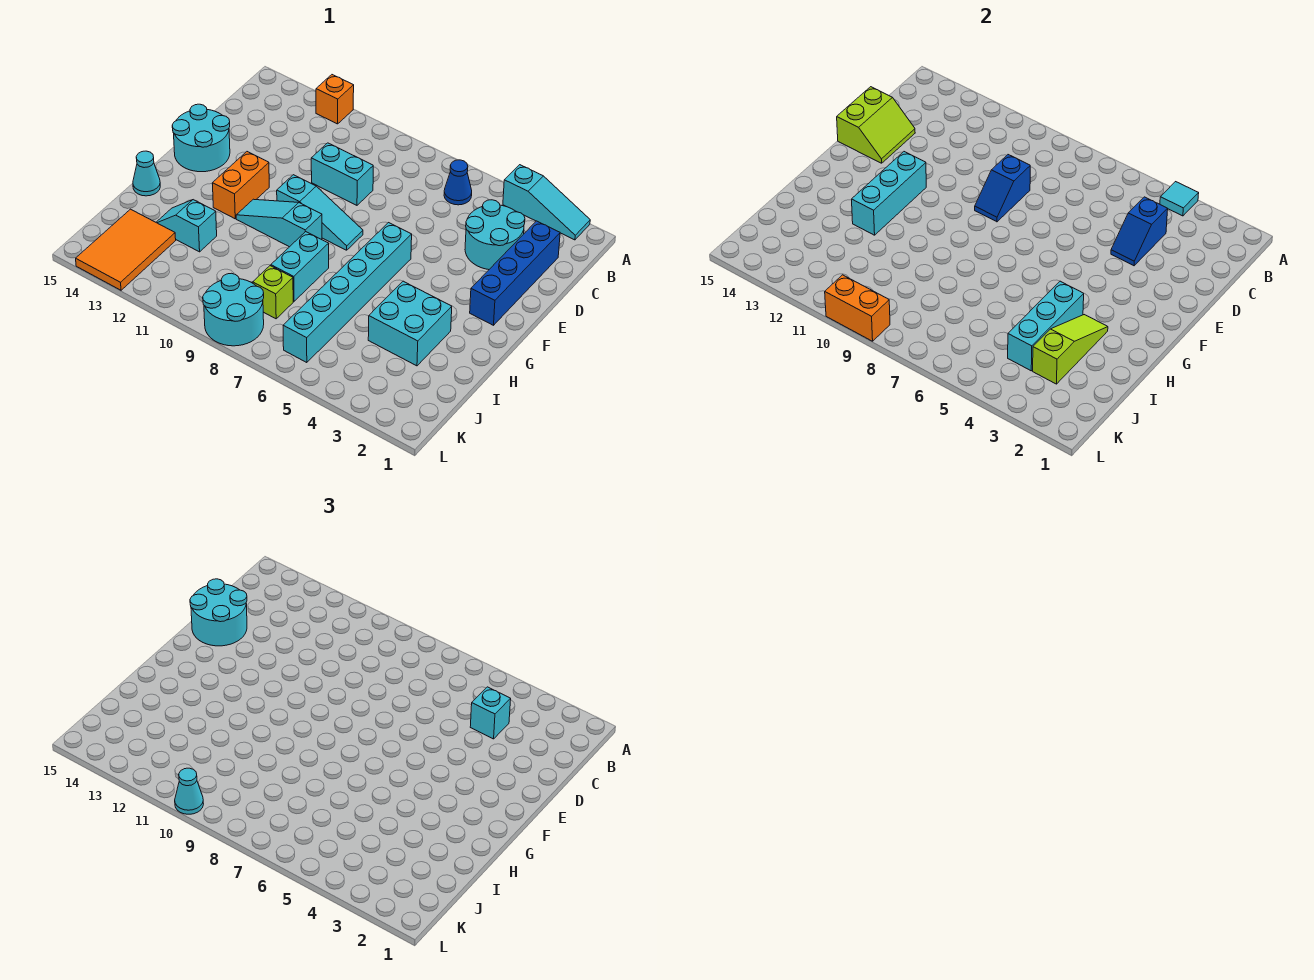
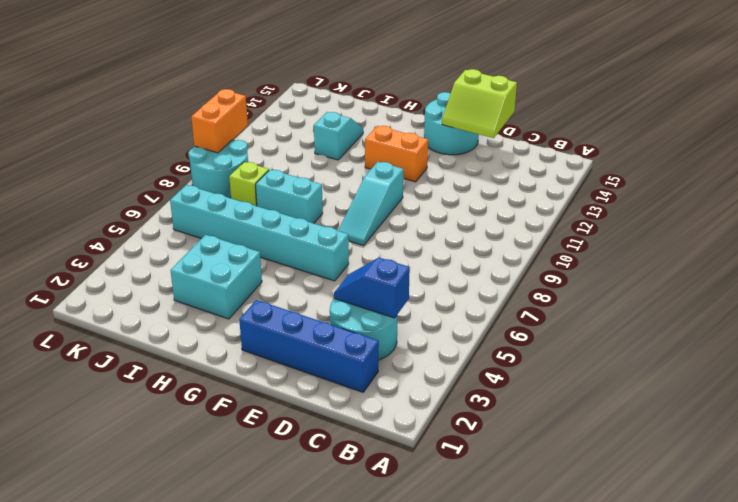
none -> cyan 1x3 slope [503,165,590,240]
none -> orange 1x1 brick [316,75,354,124]
none -> blue 1x1 cone [444,160,472,205]

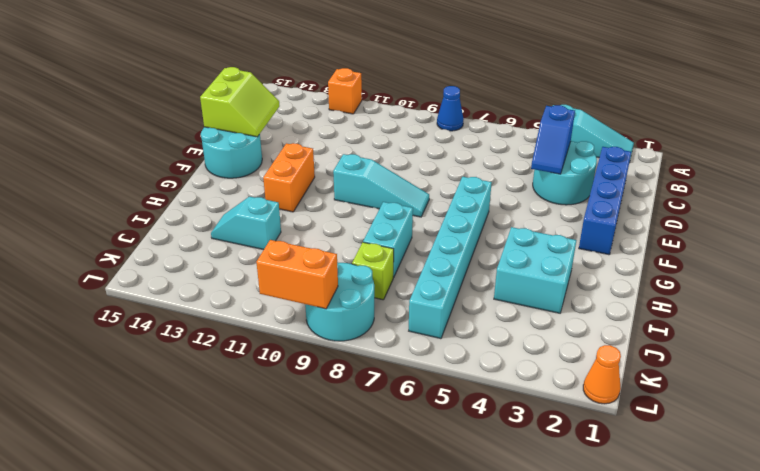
blue 1x1 cone [437,86,463,131] -> blue 1x1 cone moved to [444,160,472,205]
orange 1x1 cone [583,345,621,404] -> none
none -> cyan 1x2 brick [311,143,373,205]
none -> cyan 1x3 slope [236,199,322,247]
none -> cyan 1x1 cone [133,151,160,196]

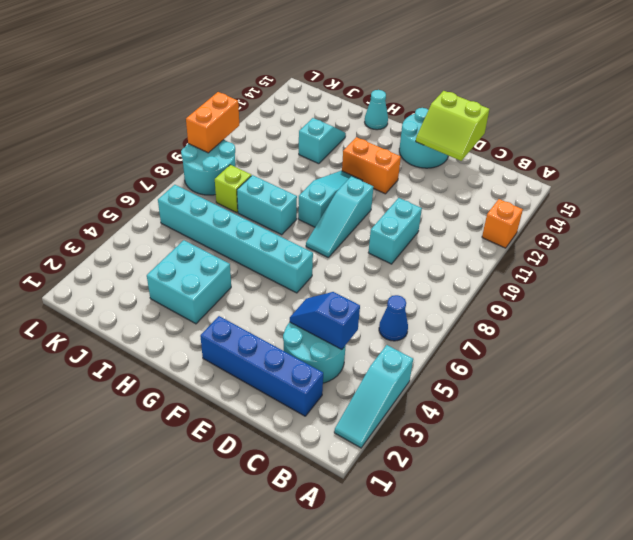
none -> orange 2x3 tile [76,209,176,290]
none -> cyan 1x1 tile [1160,182,1199,216]
none -> blue 1x2 slope [975,155,1030,222]

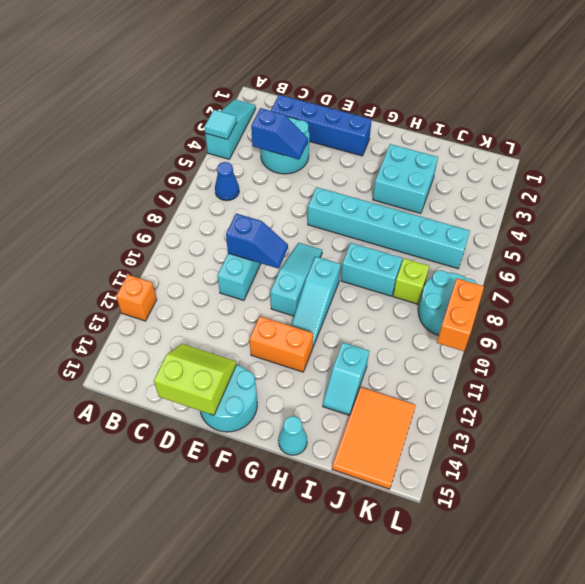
orange 2x3 tile [332,387,416,489] -> orange 2x3 tile turned to [76,209,176,290]
none -> cyan 1x3 brick [852,152,926,235]
none -> lime 1x3 slope [1033,315,1108,384]
none -> cyan 1x3 brick [1008,281,1084,371]

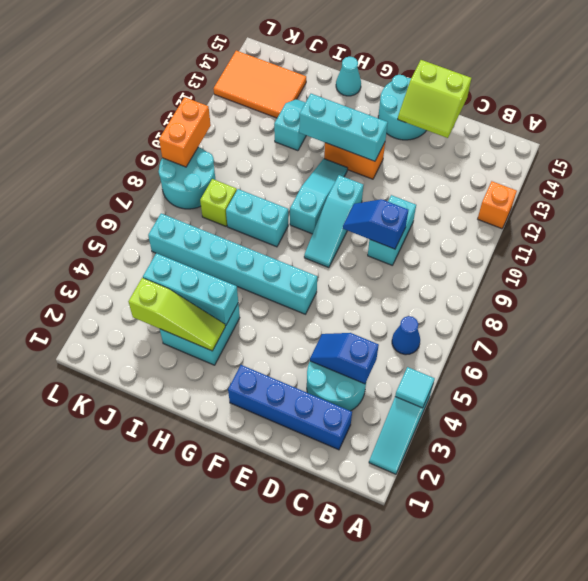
none -> cyan 1x1 brick [470,687,511,739]
none -> cyan 2x2 round brick [190,579,247,646]
none -> cyan 1x1 cone [175,768,203,814]

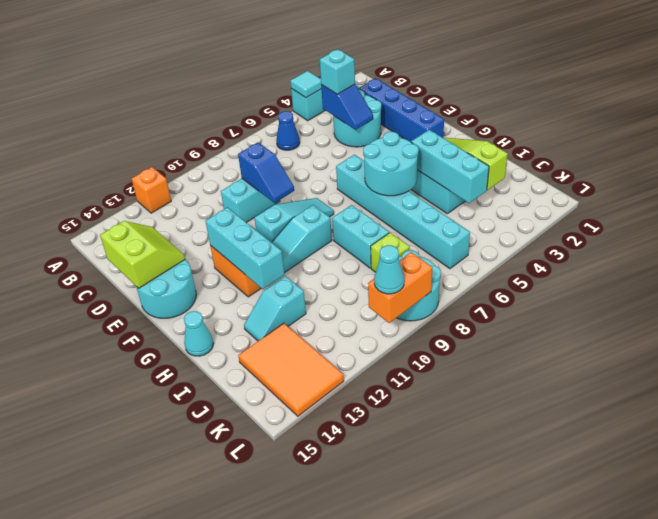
cyan 2x2 round brick [363,132,419,196] -> cyan 2x2 round brick moved to [190,579,247,646]

